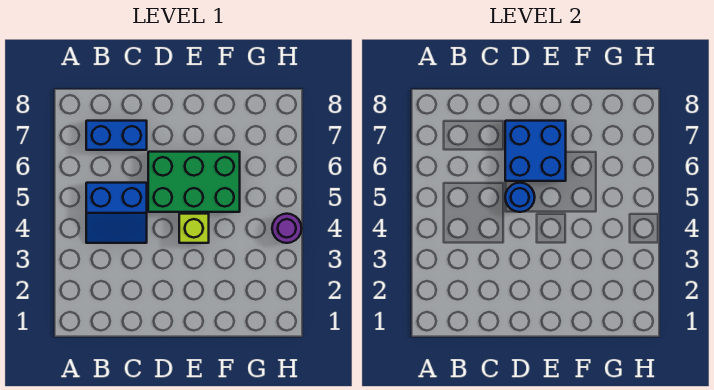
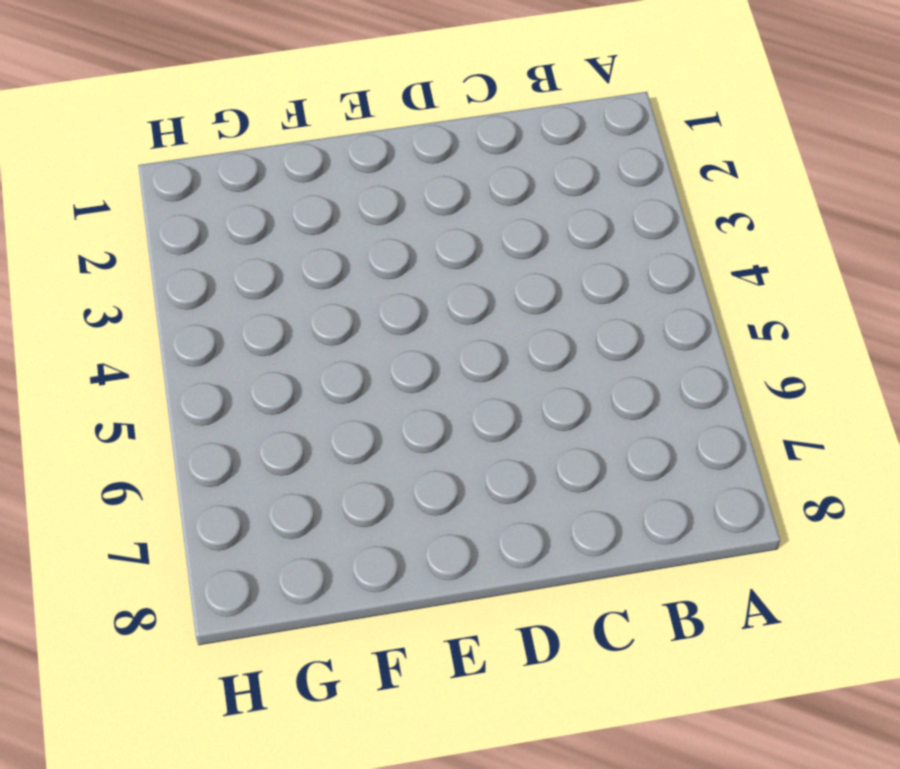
none -> blue 2x2 slope [86,183,147,243]
none -> blue 1x2 brick [86,121,147,150]

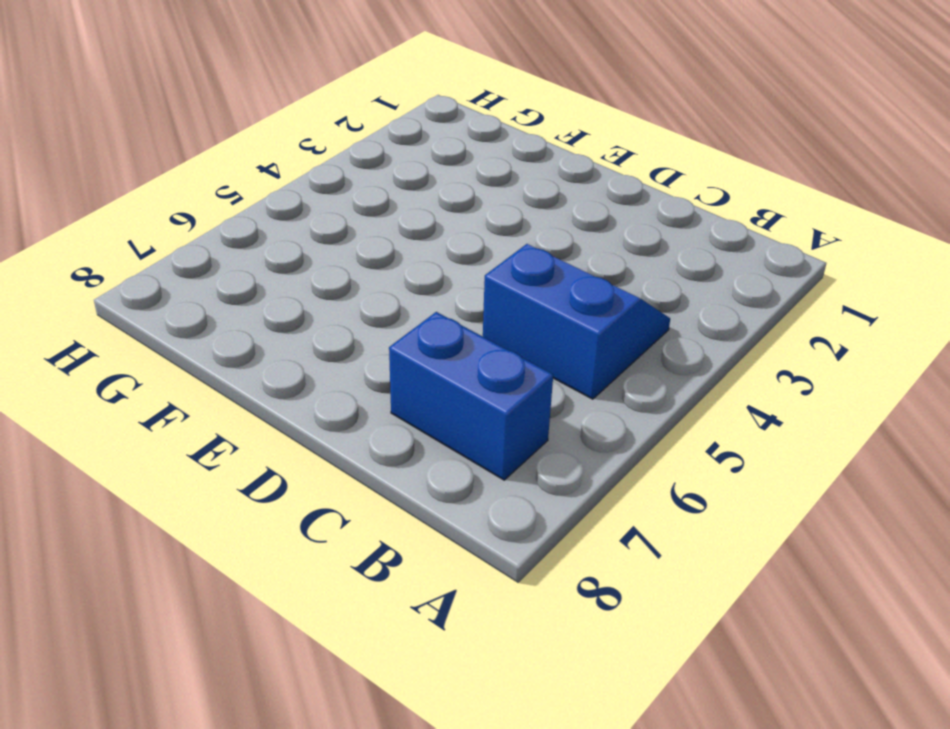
none -> green 2x3 brick [148,152,240,212]
none -> lime 1x1 brick [179,214,209,243]

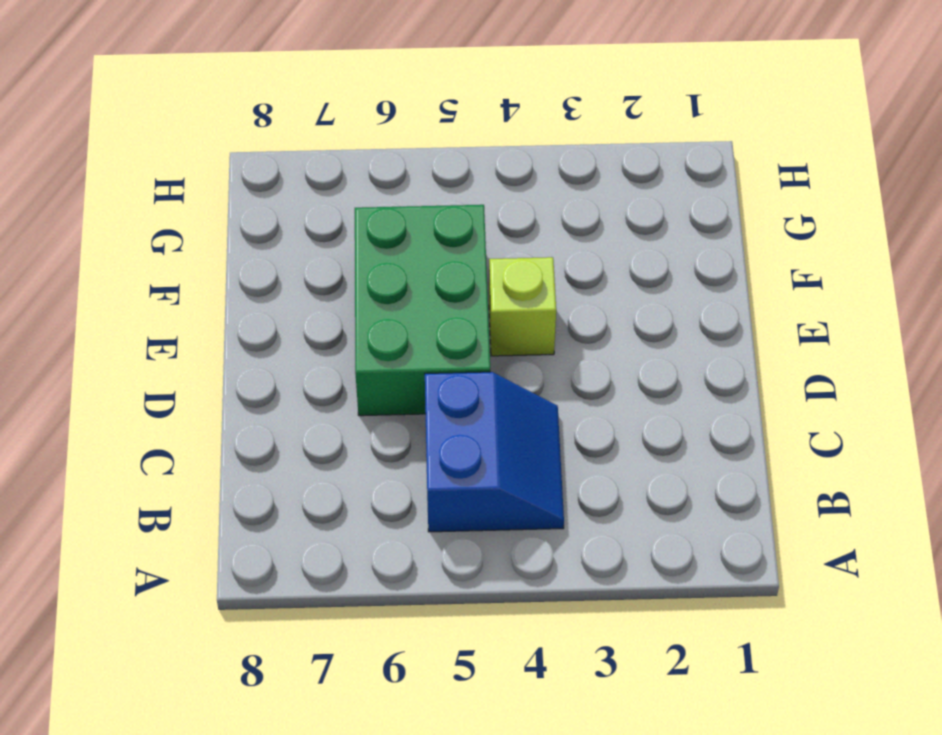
none -> blue 1x2 brick [86,121,147,150]
none -> purple 1x1 round brick [272,214,302,243]

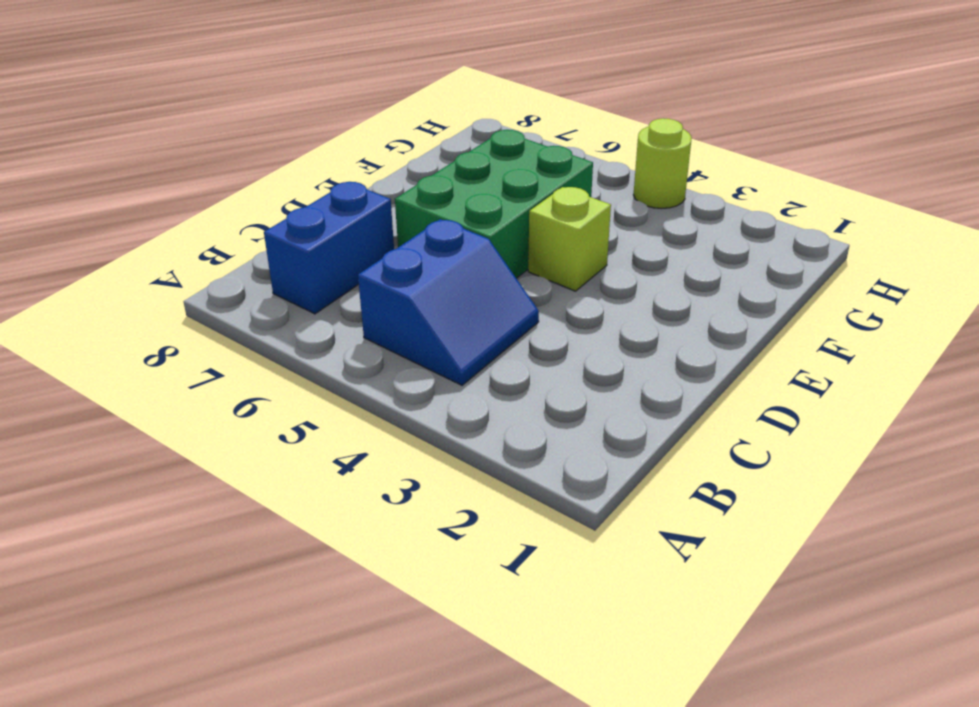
lime 1x1 round brick [634,118,692,208] -> purple 1x1 round brick [272,214,302,243]
none -> blue 1x1 round brick [505,183,535,212]
none -> blue 2x2 brick [505,121,566,181]

